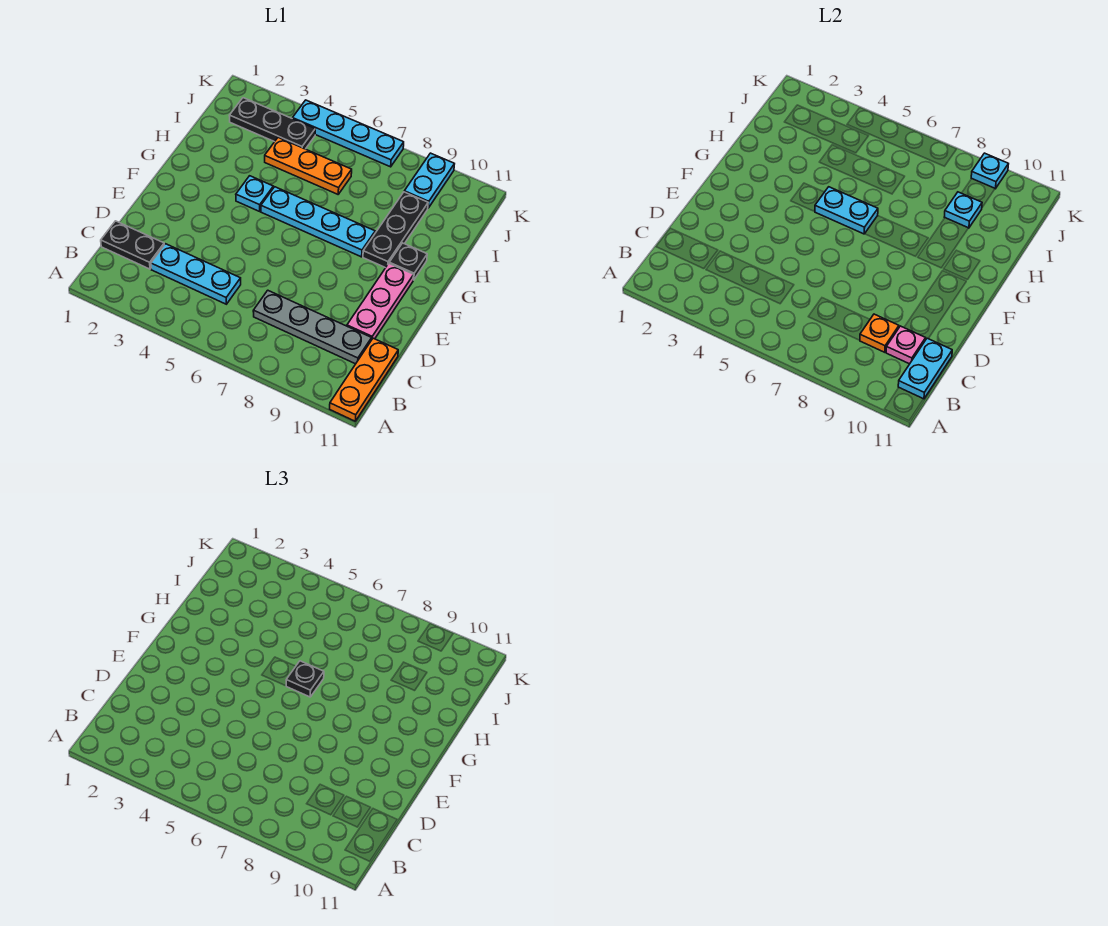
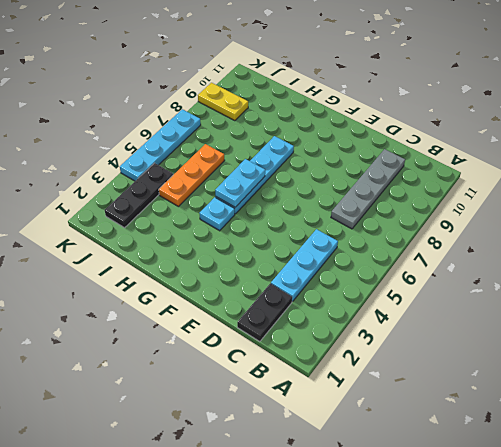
yellow 1x2 plate [198,83,248,121] -> cyan 1x2 plate [404,153,454,208]
none -> orange 1x3 plate [330,338,398,421]
none -> pink 1x3 plate [347,264,414,339]
none -> black 1x3 plate [363,192,428,268]

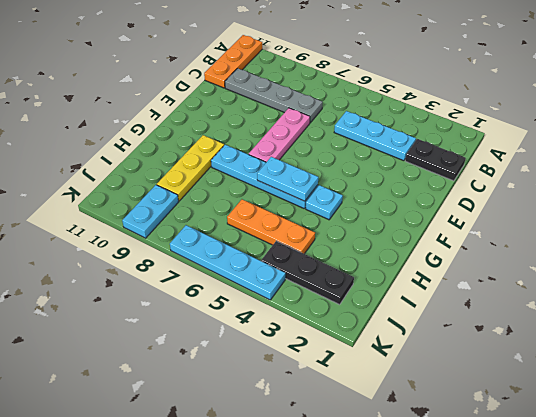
pink 1x3 plate [249,108,310,162] -> pink 1x3 plate moved to [347,264,414,339]
yellow 1x3 plate [157,135,224,201] -> black 1x3 plate [363,192,428,268]
none -> black 1x1 plate [389,243,427,280]
none -> cyan 1x2 plate [898,338,952,399]
none -> orange 1x1 plate [860,314,899,352]

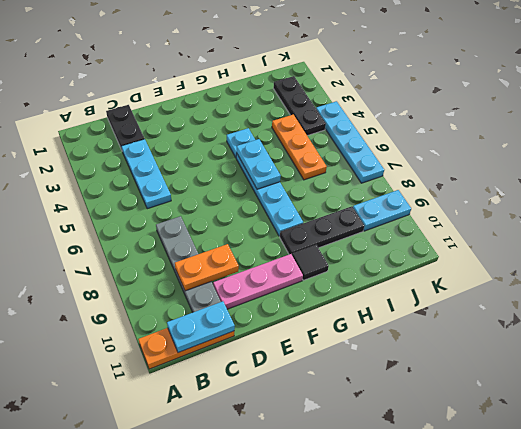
orange 1x2 plate [175,244,239,291] -> orange 1x1 plate [860,314,899,352]
black 1x1 tile [292,245,329,280] -> black 1x1 plate [389,243,427,280]
none -> pink 1x1 plate [886,326,926,364]
none -> cyan 1x1 plate [944,192,982,228]
none -> cyan 1x1 plate [971,153,1008,189]

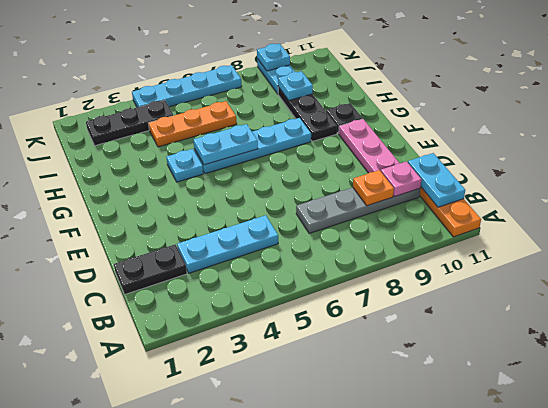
none -> black 1x1 plate [286,661,324,697]

